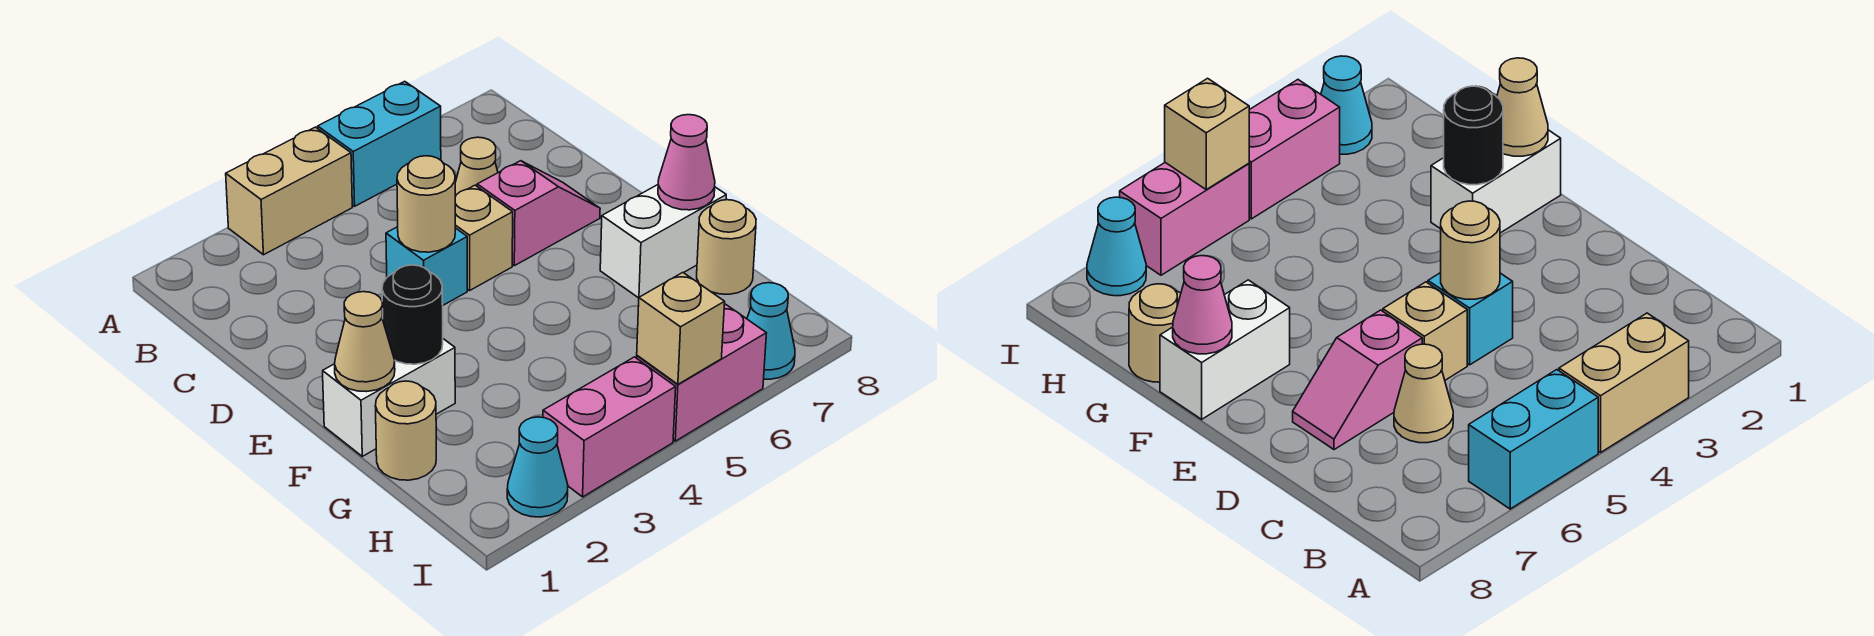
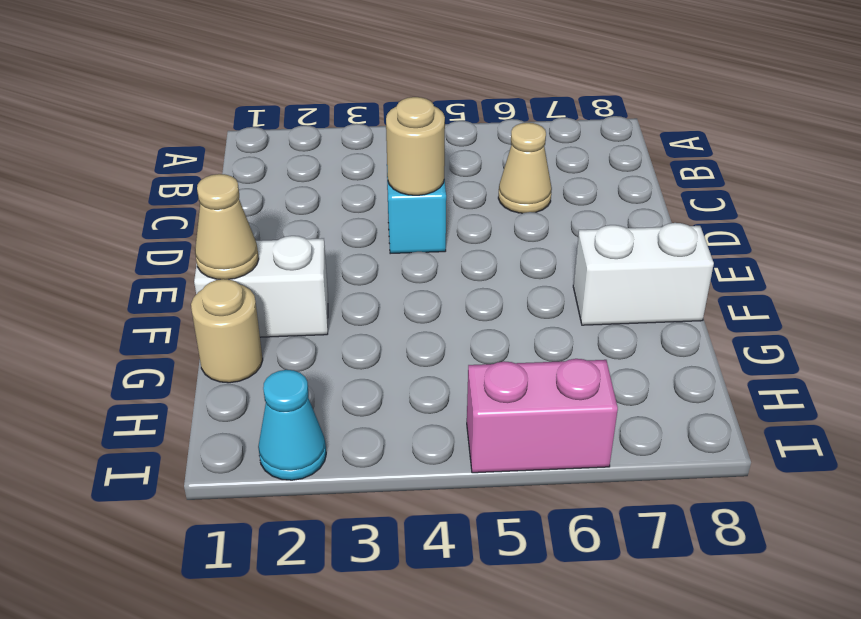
none -> tan 1x2 brick [226,127,352,255]
none -> cyan 1x2 brick [318,81,441,206]
none -> tan 1x1 brick [455,185,513,291]

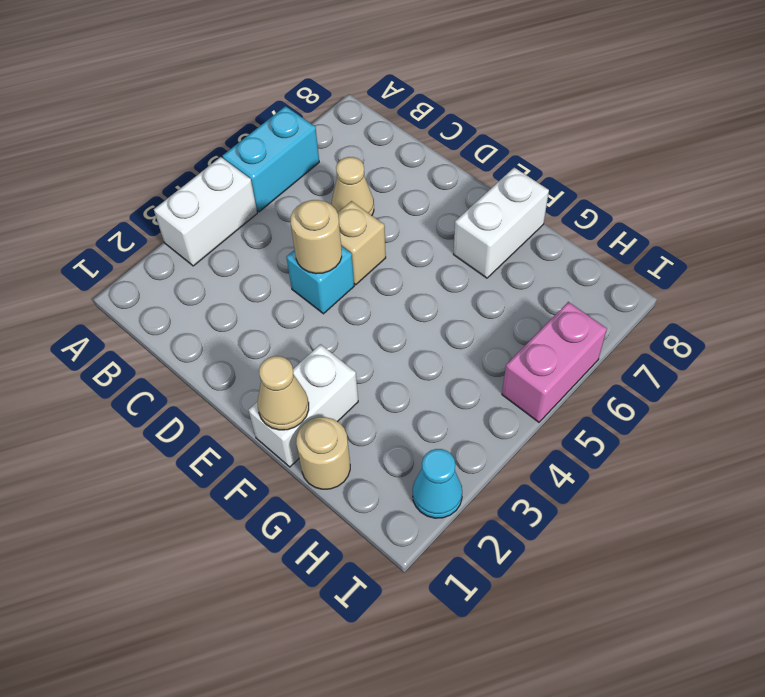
white 1x2 brick [154,157,257,266] -> tan 1x2 brick [226,127,352,255]
none -> pink 1x2 slope [477,161,600,266]
none -> tan 1x1 round brick [697,200,756,294]
none -> pink 1x2 brick [543,357,676,497]

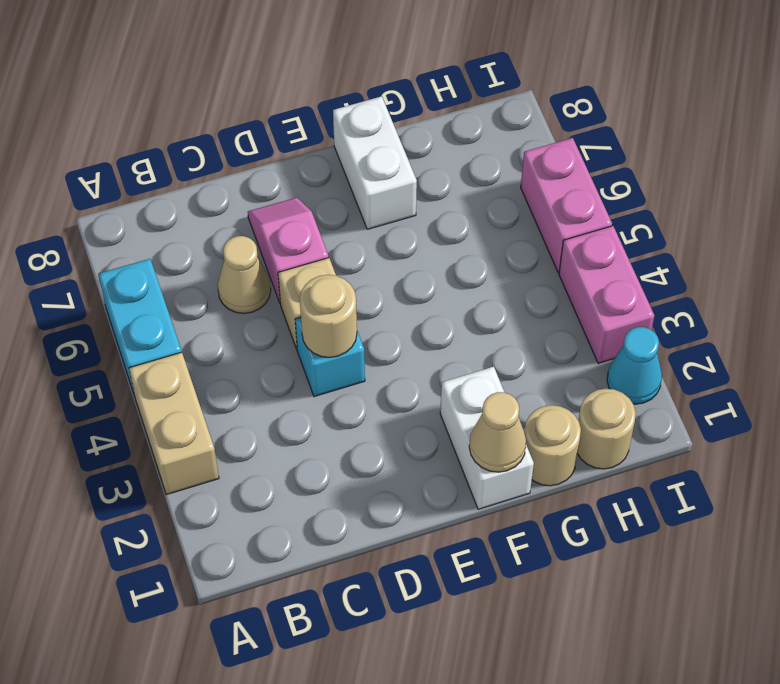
tan 1x1 round brick [577,389,636,469] -> tan 1x1 round brick moved to [697,200,756,294]
none -> cyan 1x1 cone [747,283,795,379]
none -> black 1x1 round brick [382,265,443,364]
none -> pink 1x1 cone [658,115,715,210]

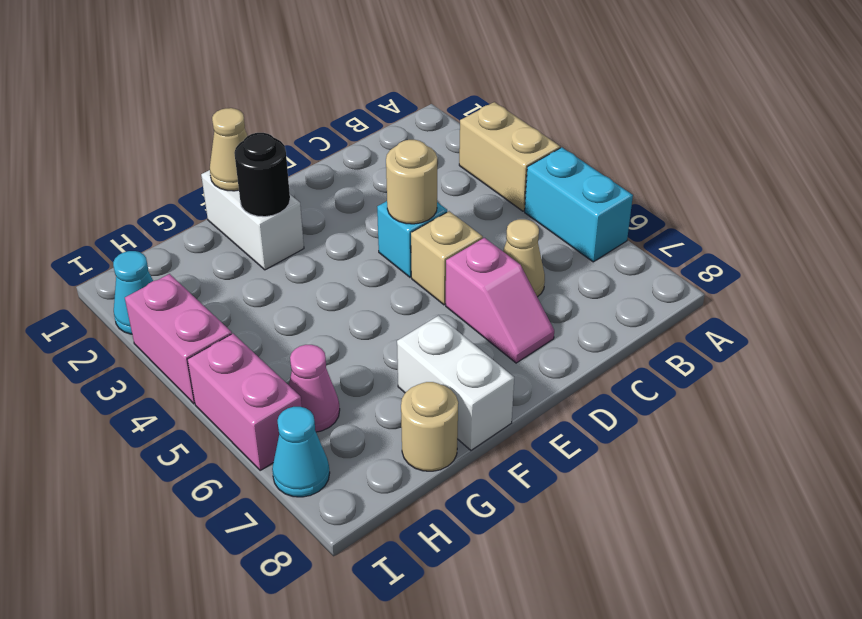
pink 1x1 cone [289,345,340,432] -> pink 1x1 cone moved to [658,115,715,210]
none -> tan 1x1 round brick [375,381,436,480]
none -> tan 1x1 brick [637,273,725,384]

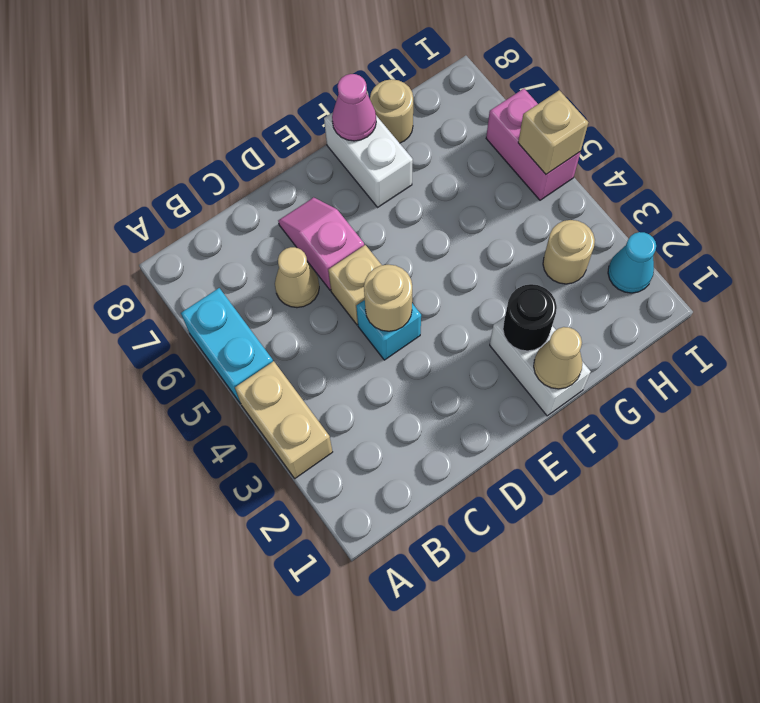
tan 1x1 round brick [543,220,595,284] -> tan 1x1 round brick moved to [375,381,436,480]
none -> pink 1x2 brick [543,357,676,497]
none -> cyan 1x1 cone [747,283,795,379]

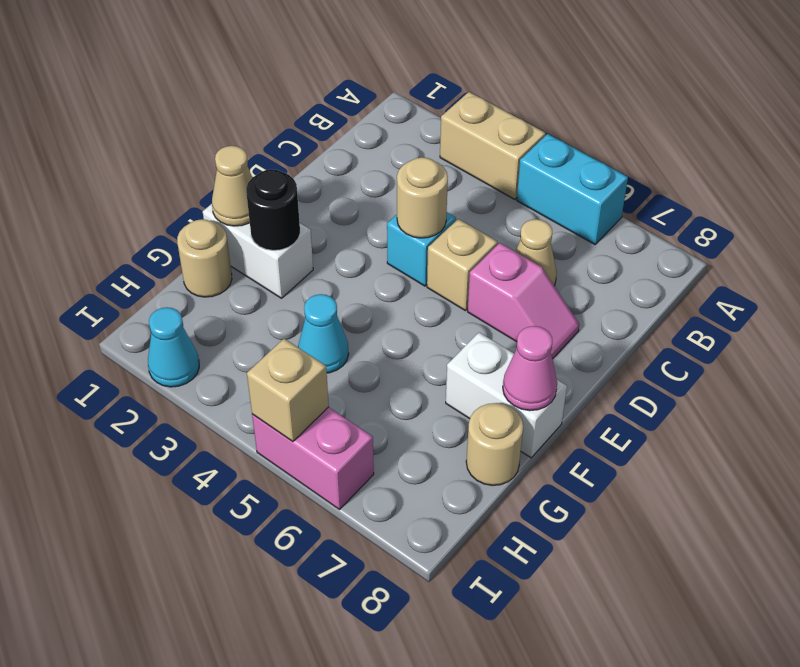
cyan 1x1 cone [298,294,349,373] -> cyan 1x1 cone moved to [747,283,795,379]
none -> pink 1x2 brick [543,357,676,497]

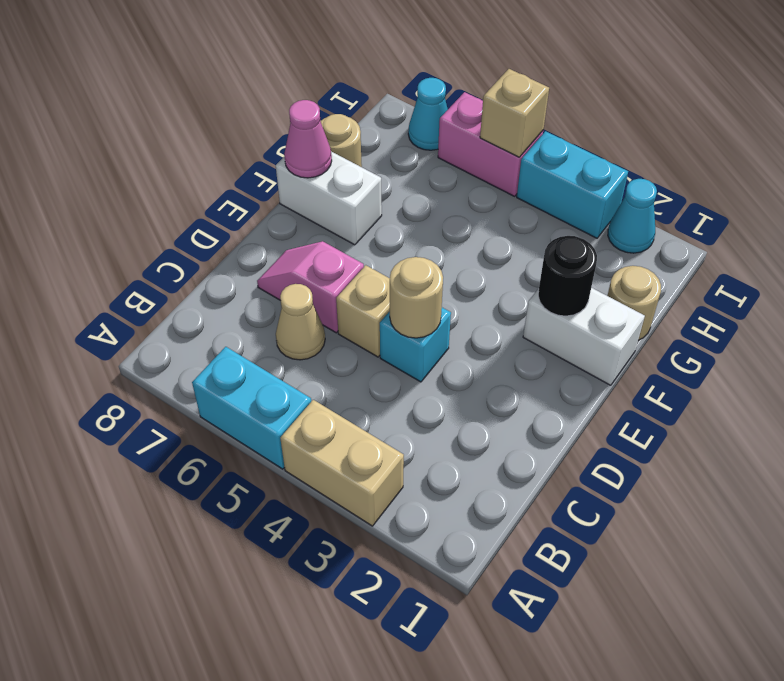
cyan 1x2 brick [517,131,628,238] -> pink 1x2 brick [543,357,676,497]
none -> tan 1x1 cone [335,292,395,392]

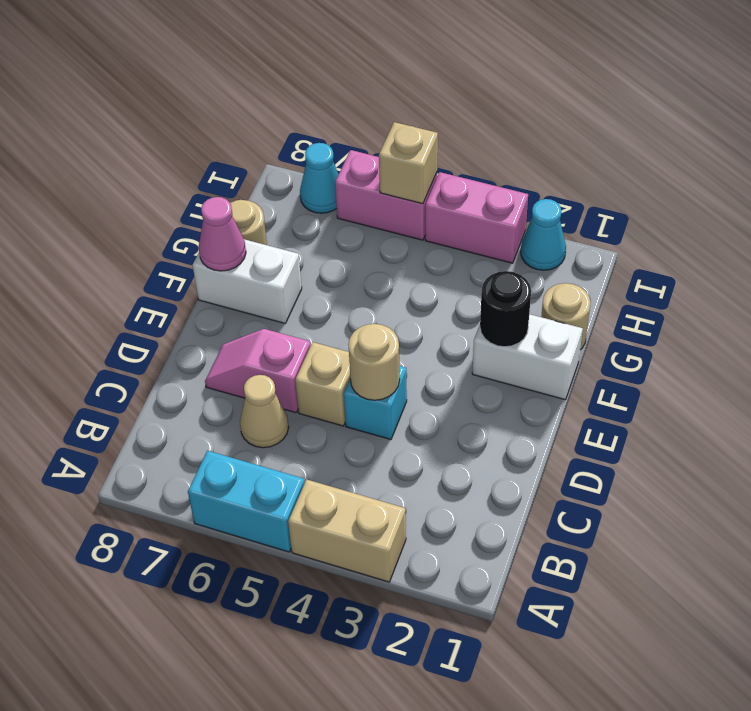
none -> tan 1x1 cone [335,292,395,392]

